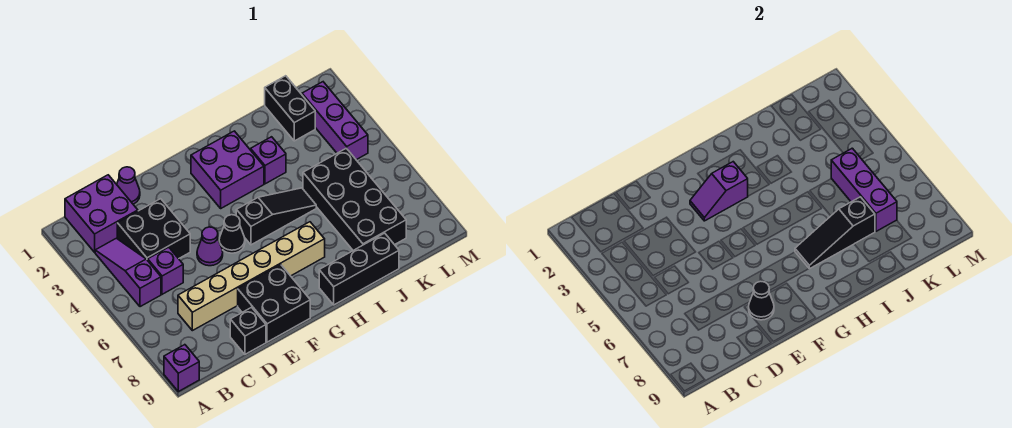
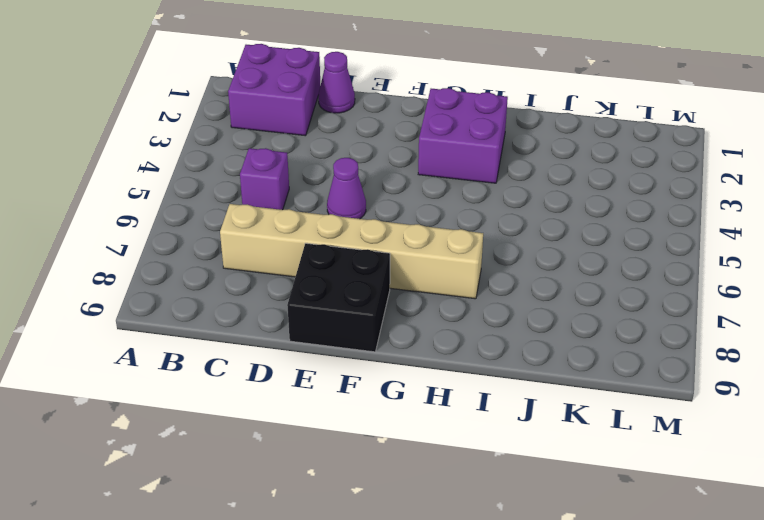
none -> purple 1x1 brick [164,345,199,392]
none -> purple 1x3 slope [95,238,161,307]
none -> black 2x2 brick [117,199,190,260]

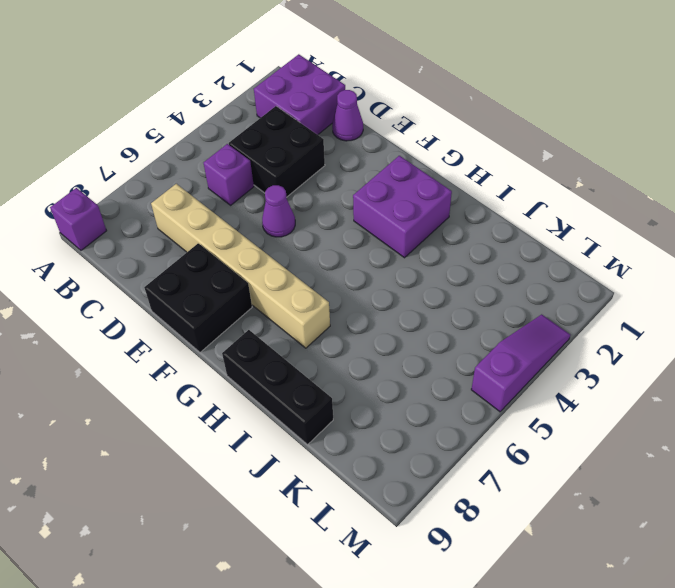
purple 1x3 slope [471,314,570,412] -> purple 1x3 slope moved to [95,238,161,307]
none -> black 1x1 brick [230,307,266,354]
none -> black 1x1 cone [219,215,245,253]
none -> black 1x3 slope [236,188,316,245]

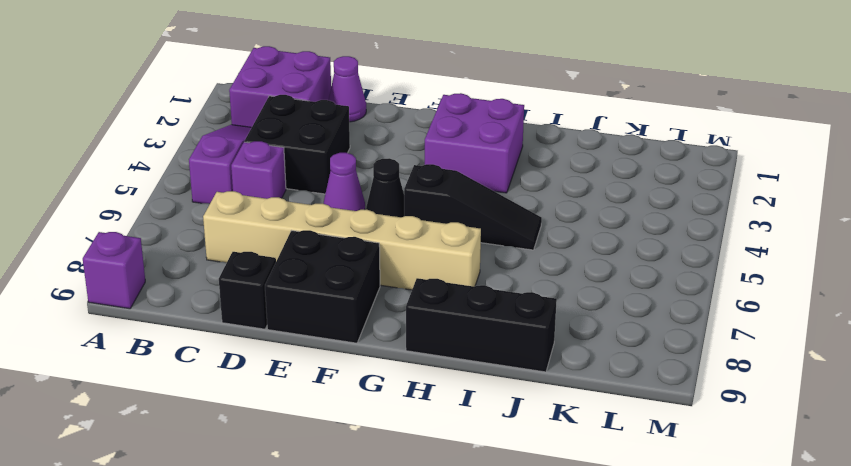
none -> purple 1x1 brick [251,137,286,184]
none -> black 2x4 brick [303,148,406,250]
none -> black 1x2 brick [265,76,315,141]

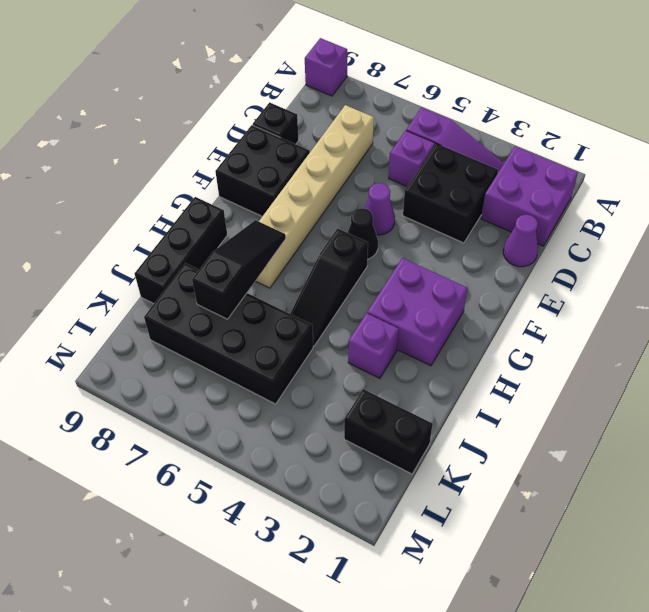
none -> purple 1x3 brick [302,82,368,160]
none -> black 1x1 cone [749,281,774,320]
none -> purple 1x2 slope [690,162,748,221]

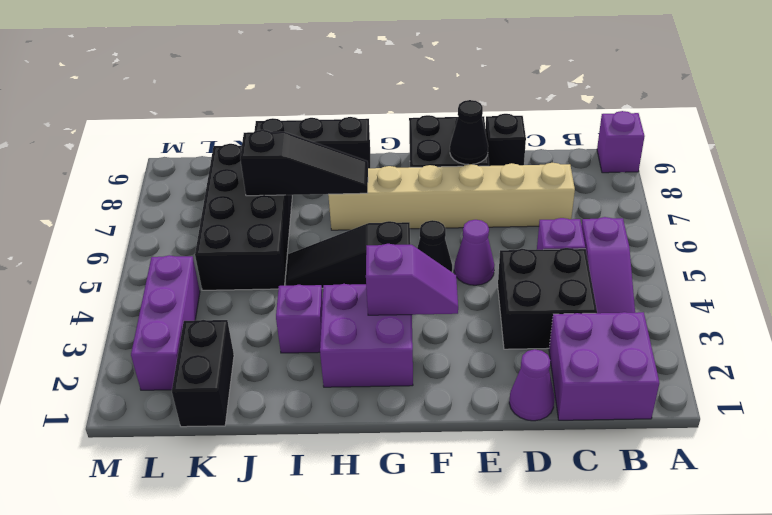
none -> purple 1x3 brick [831,148,897,231]

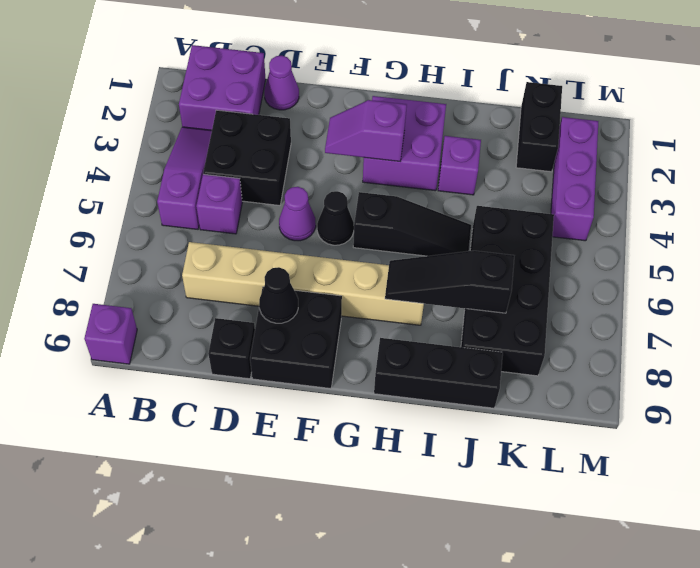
none -> purple 1x3 brick [831,148,897,231]

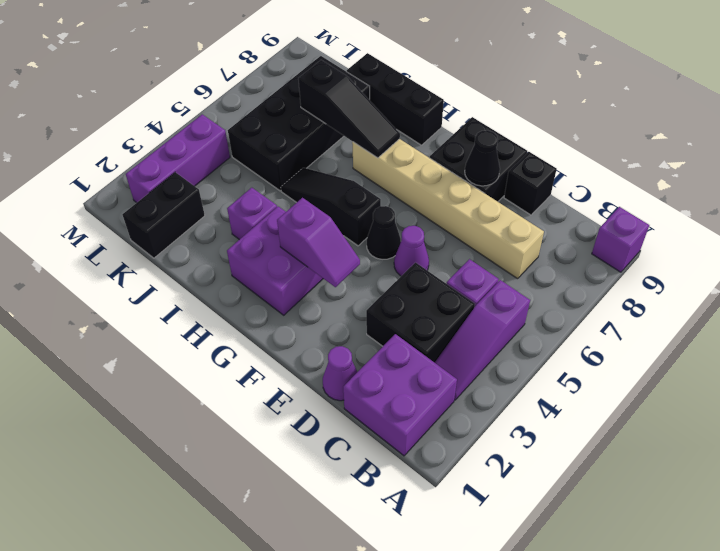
none -> purple 1x3 brick [831,148,897,231]

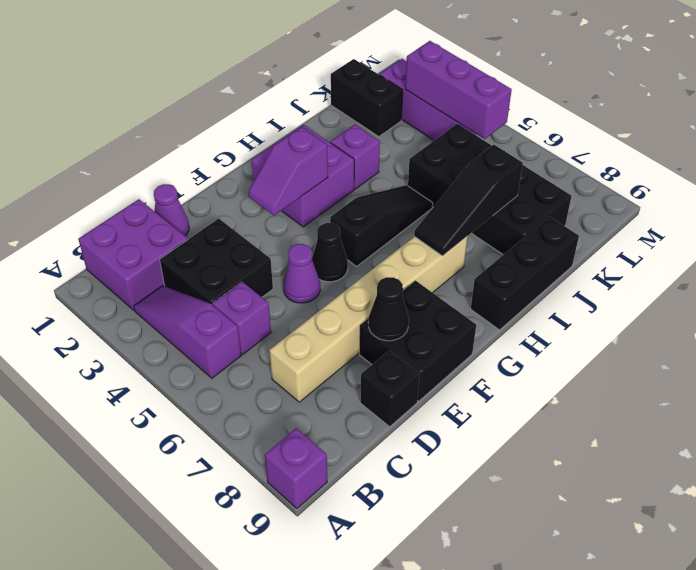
purple 1x3 brick [405,41,512,139] -> purple 1x3 brick moved to [831,148,897,231]

